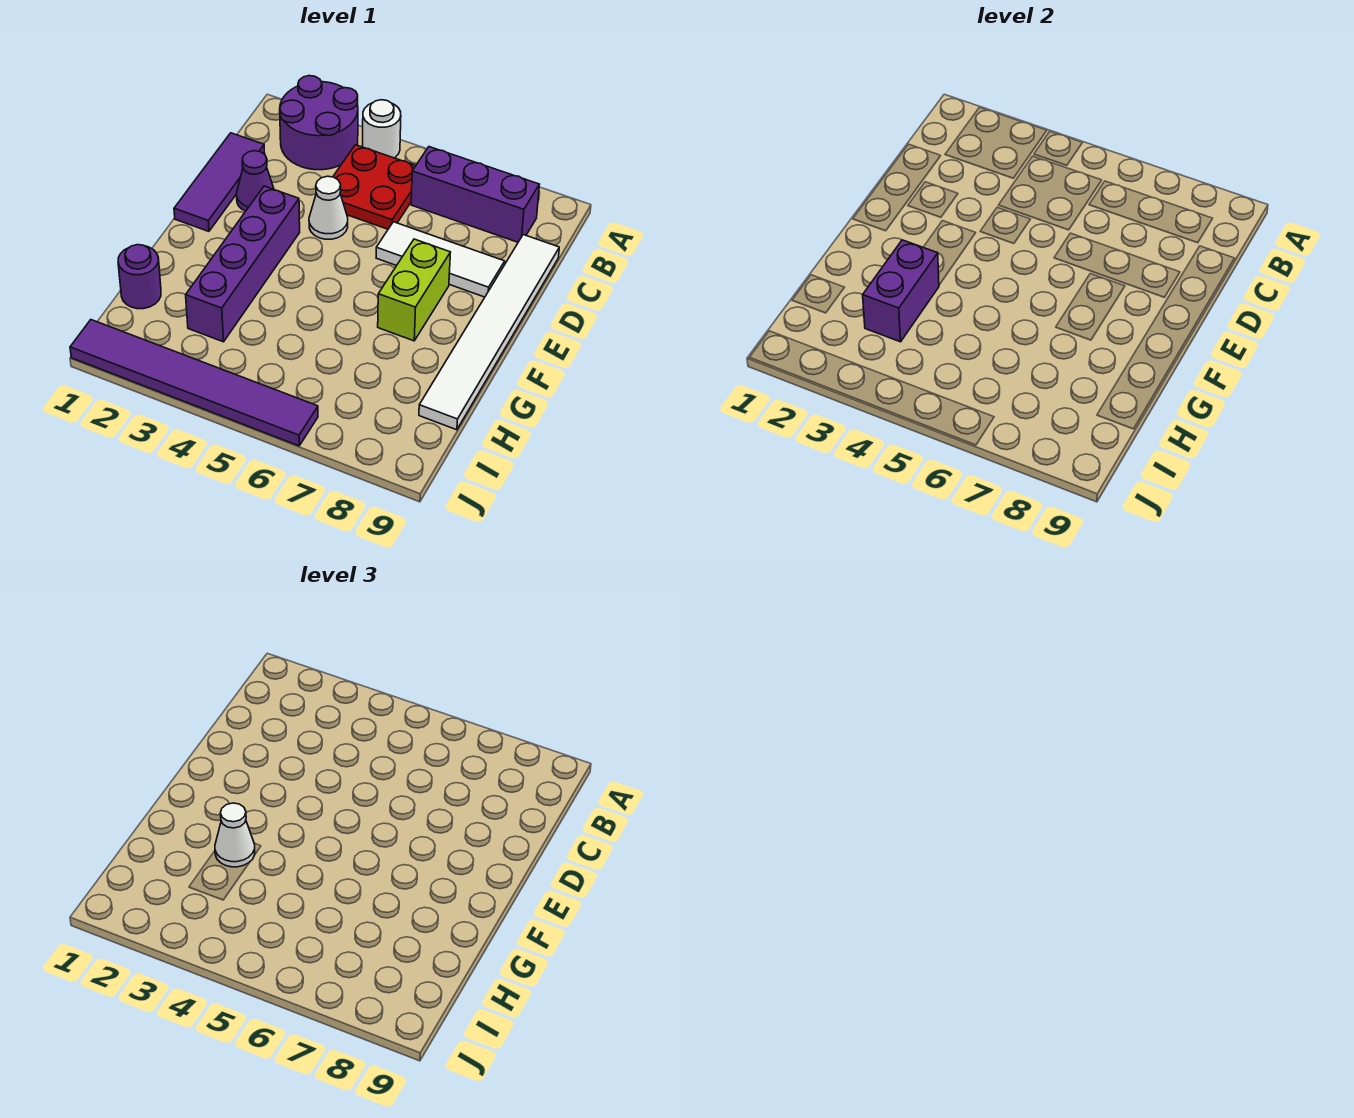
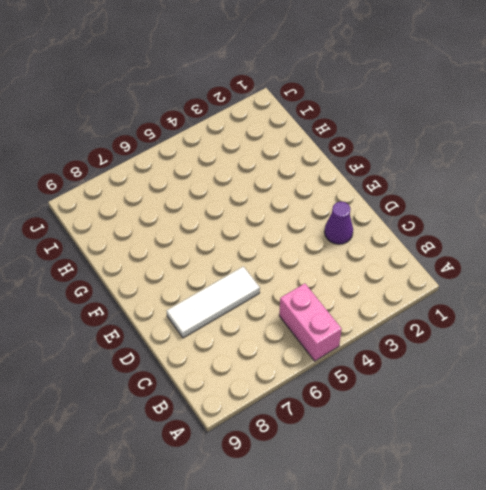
pink 1x2 brick [279,284,342,361] -> red 2x2 plate [333,145,416,229]
none -> purple 2x2 round brick [280,76,358,170]
none -> white 1x1 round brick [363,100,401,158]
none -> purple 1x3 brick [411,147,539,242]

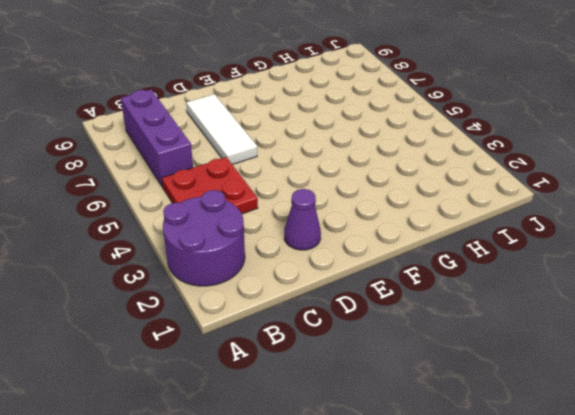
none -> white 1x1 round brick [363,100,401,158]
none -> purple 1x3 tile [174,133,265,231]
none -> white 1x6 tile [419,235,559,430]

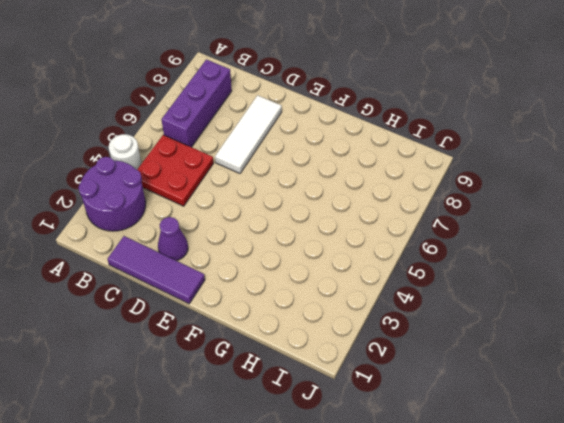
none -> white 1x6 tile [419,235,559,430]
none -> white 1x1 cone [309,176,348,239]
none -> purple 1x4 brick [186,186,300,342]

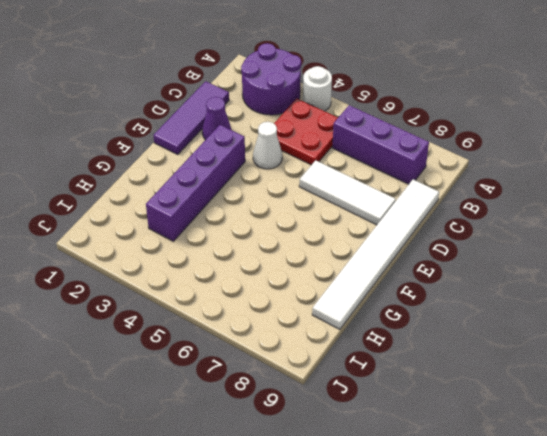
none -> lime 1x2 brick [378,239,450,341]
none -> purple 1x1 round brick [118,245,161,309]
none -> purple 1x6 tile [70,320,318,446]

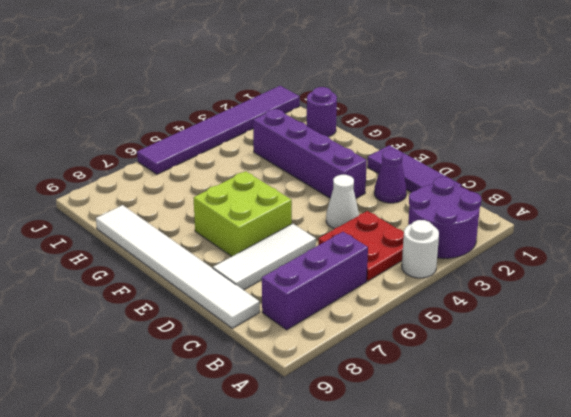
lime 2x2 brick [194,171,292,256] -> lime 1x2 brick [378,239,450,341]
none -> purple 1x2 brick [863,240,939,342]
none -> white 1x1 cone [215,803,255,867]

